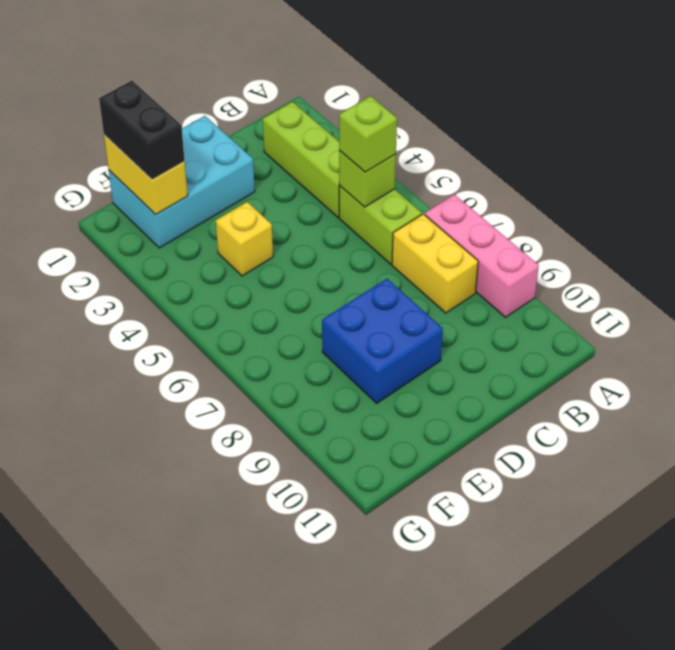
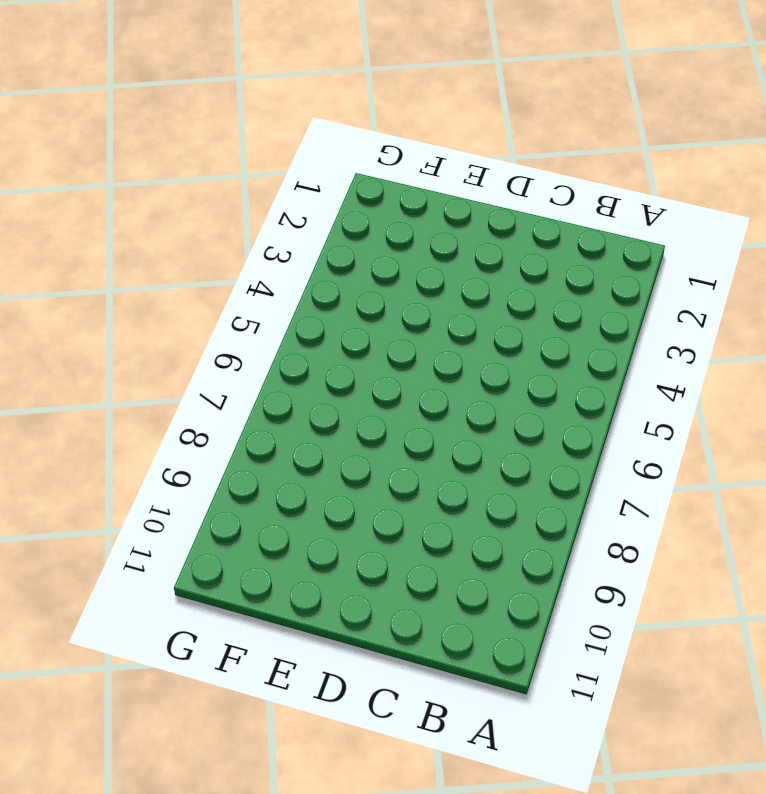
none -> pink 1x3 brick [425,195,539,317]
none -> lime 1x3 brick [263,102,339,217]

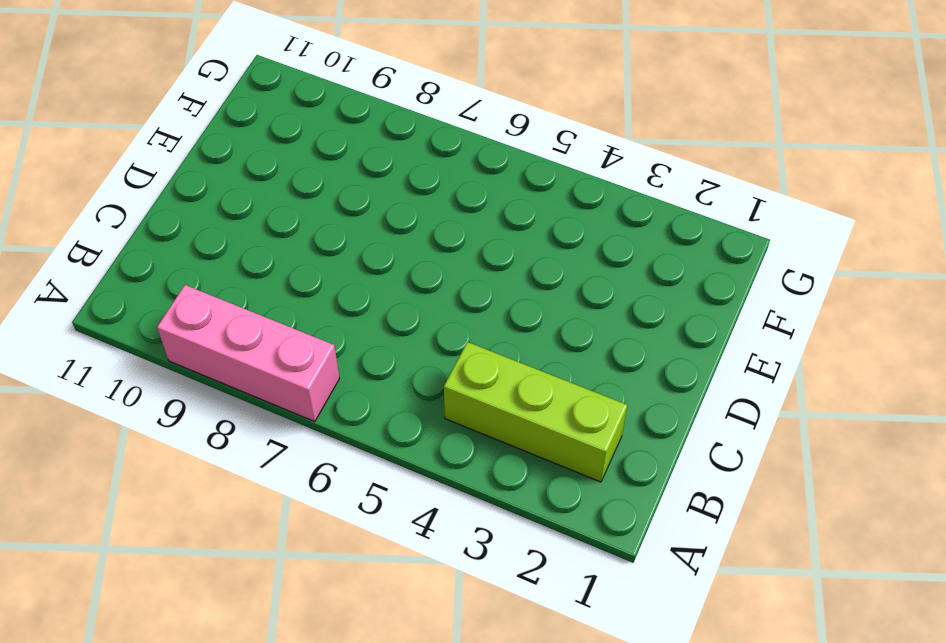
none -> lime 1x2 brick [339,186,422,264]
none -> yellow 1x2 brick [392,214,478,313]

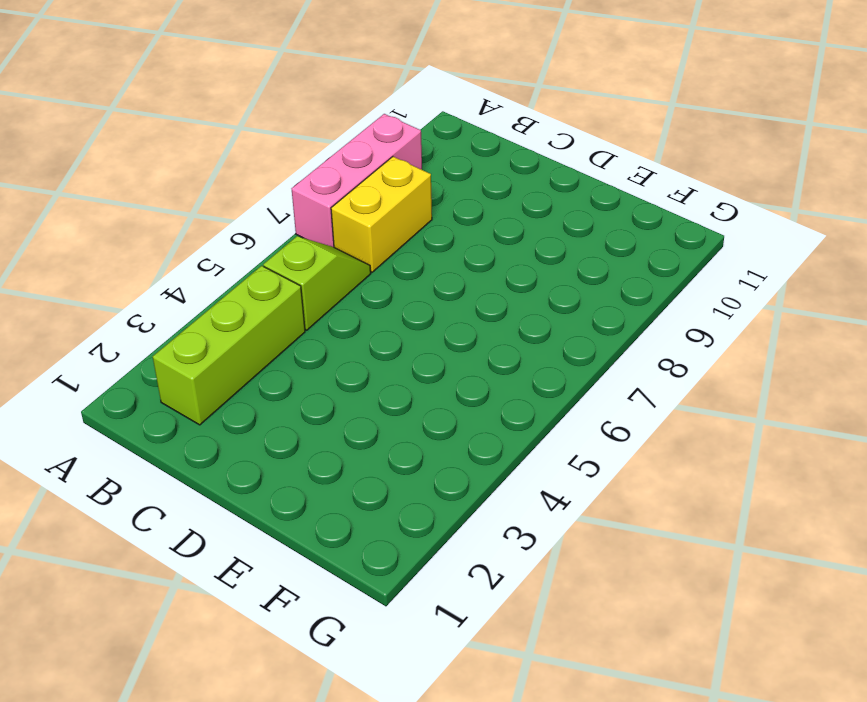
lime 1x2 slope [263,236,371,330] -> lime 1x2 brick [339,186,422,264]
none -> cyan 2x3 brick [109,116,255,248]
none -> blue 2x2 brick [322,279,443,403]

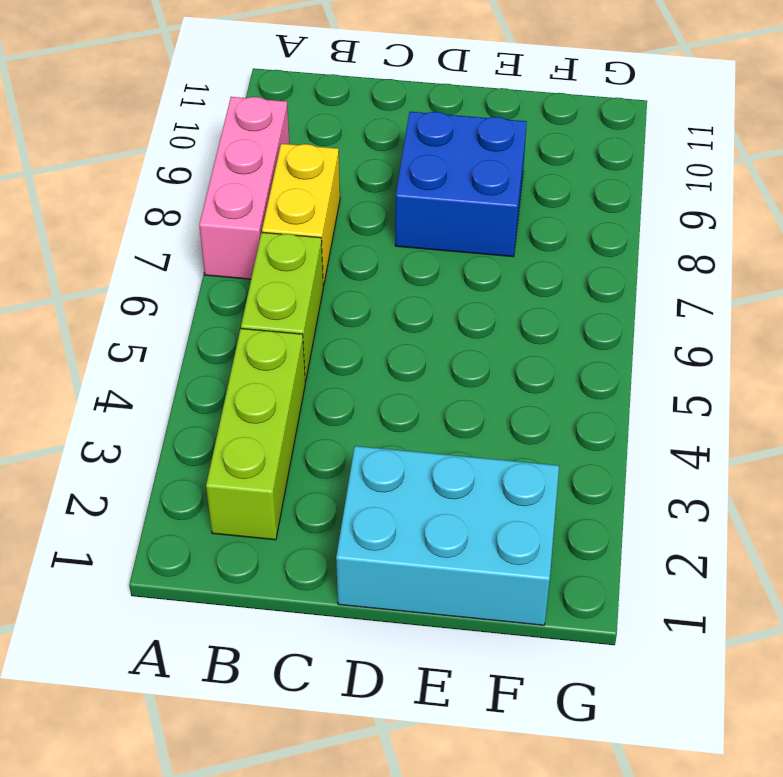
none -> yellow 1x1 brick [216,202,273,276]
none -> lime 1x1 brick [339,151,396,207]

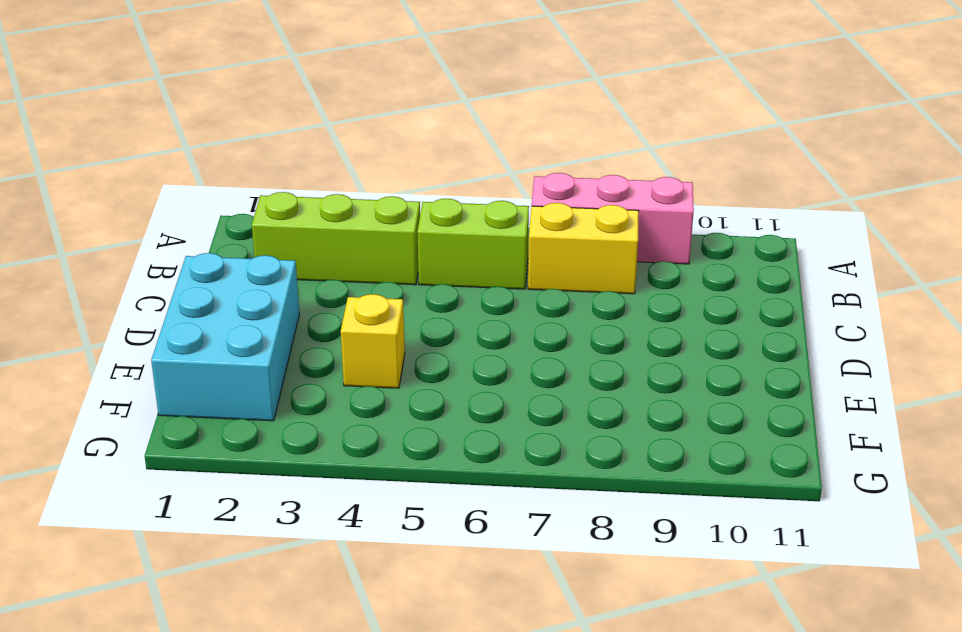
none -> blue 2x2 brick [322,279,443,403]
none -> lime 1x1 brick [339,151,396,207]

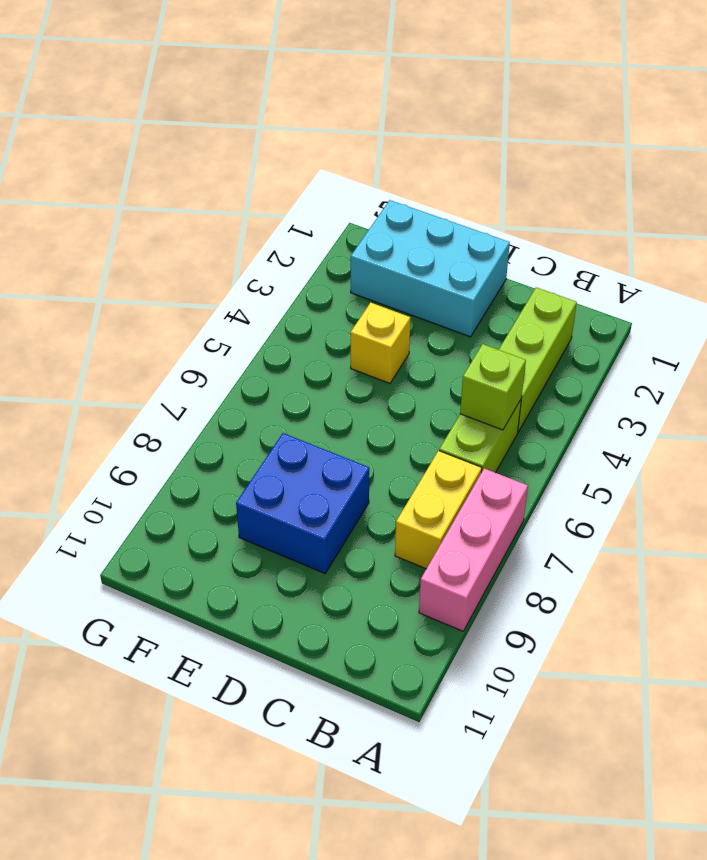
none -> yellow 1x2 brick [104,135,188,214]
none -> lime 1x1 brick [339,96,397,172]

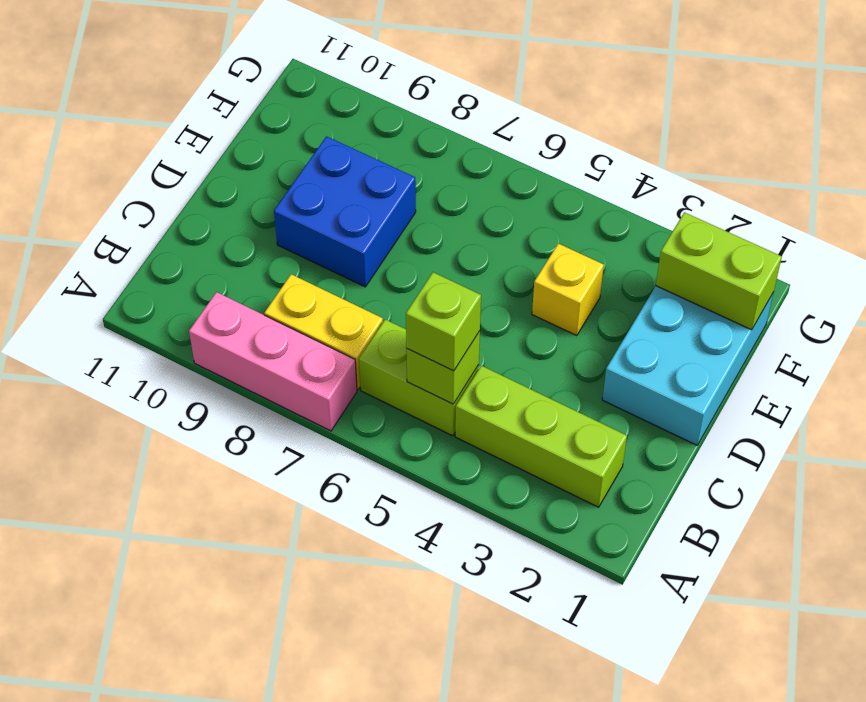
lime 1x2 brick [656,212,782,330] -> yellow 1x2 brick [104,135,188,214]
none -> black 1x2 brick [99,81,185,180]

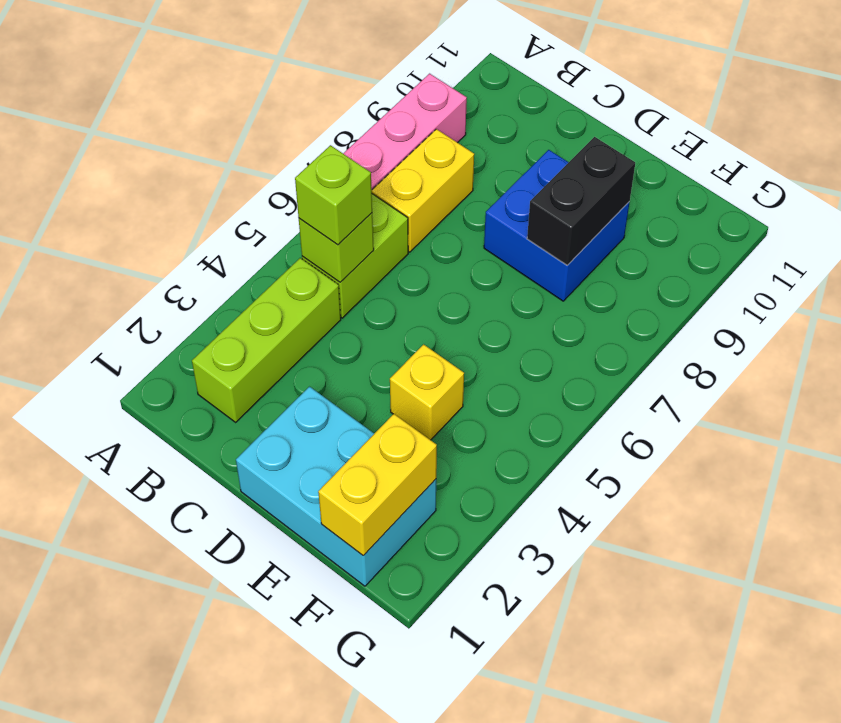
black 1x2 brick [527,137,635,265] -> black 1x2 brick moved to [99,81,185,180]

